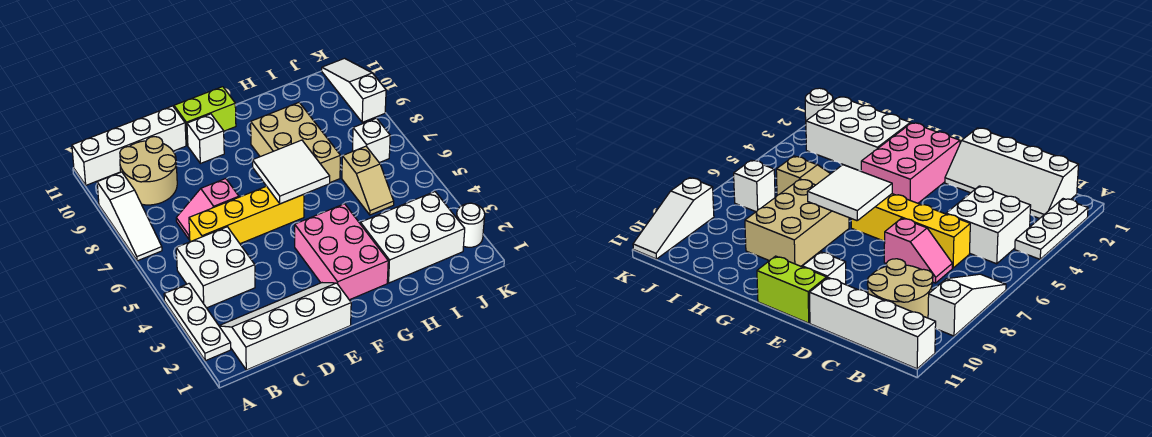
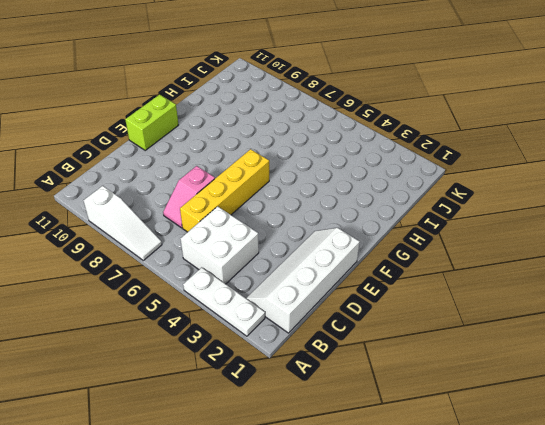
none -> white 1x4 brick [72,106,186,185]
none -> tan 2x2 round brick [120,137,177,205]
none -> white 1x1 brick [187,114,224,163]

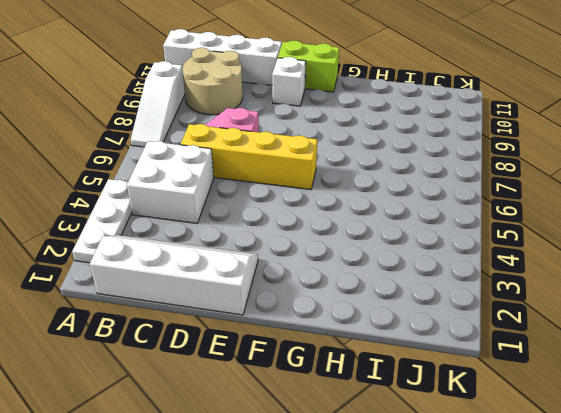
none -> pink 2x3 brick [295,204,388,300]
none -> tan 2x3 brick [251,103,340,182]
none -> white 2x3 brick [360,192,465,283]

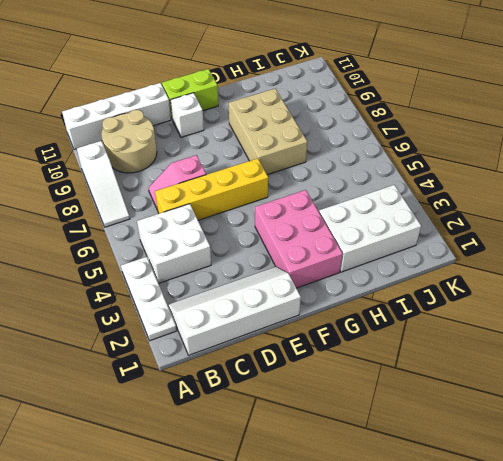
none -> tan 1x2 slope [342,146,394,215]
none -> white 1x1 brick [352,118,390,163]
none -> white 1x1 round brick [456,203,485,247]

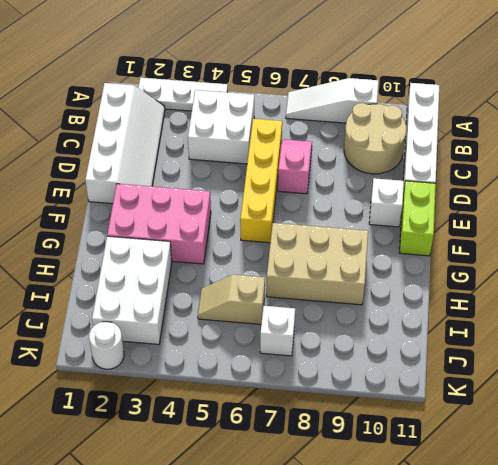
none -> white 1x3 slope [322,58,386,122]
none -> white 2x2 tile [253,140,330,204]

